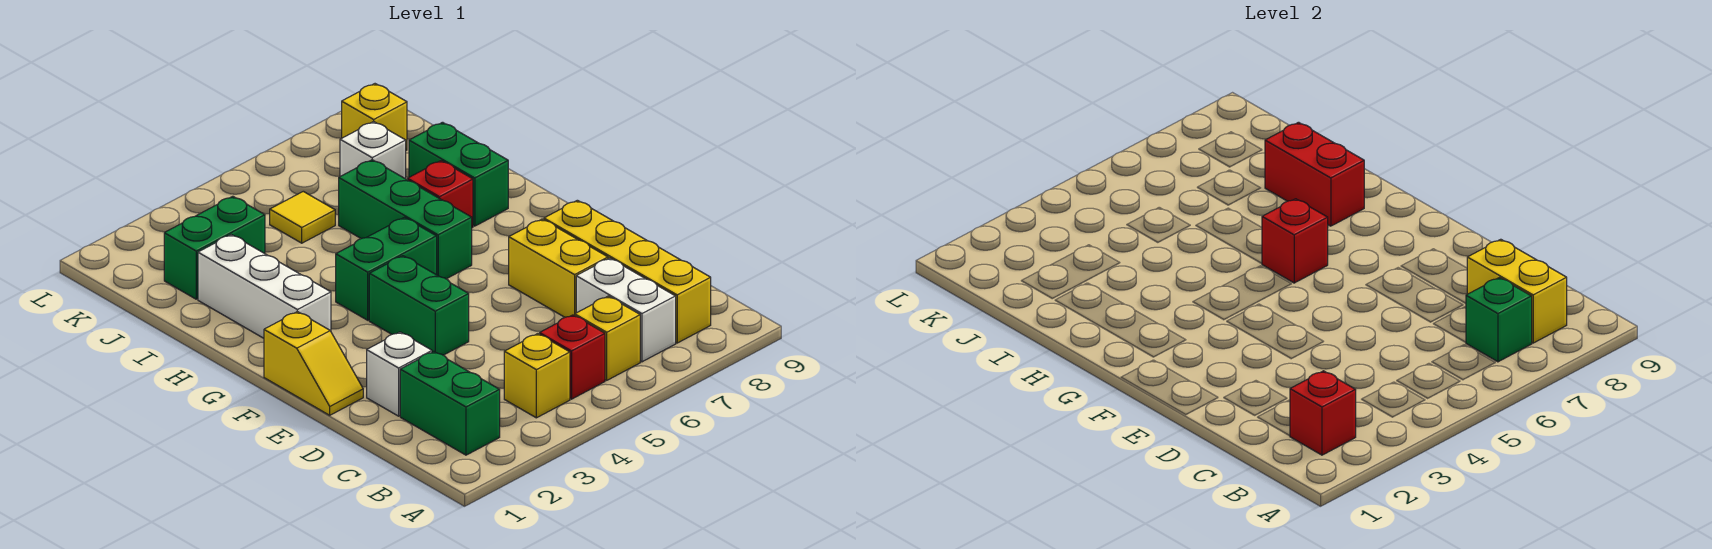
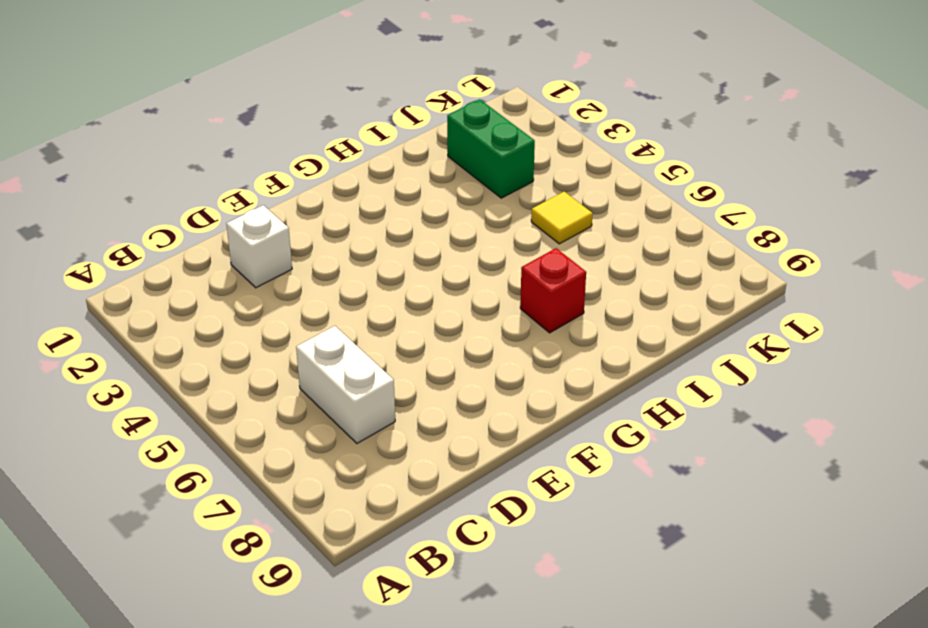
white 1x2 brick [296,326,395,443] -> white 1x2 brick turned to [576,258,676,362]
none -> green 1x2 brick [400,351,500,455]
none -> yellow 1x1 brick [504,334,570,418]
none -> red 1x1 brick [540,315,605,399]

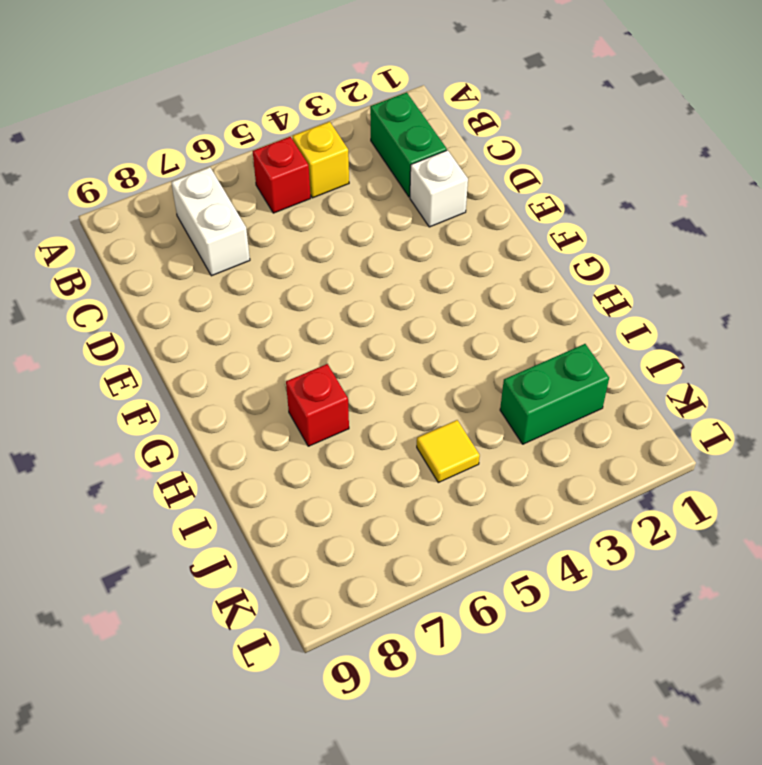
none -> yellow 1x1 brick [575,296,640,380]
none -> yellow 1x4 brick [544,200,711,343]
none -> yellow 1x2 brick [509,219,608,317]

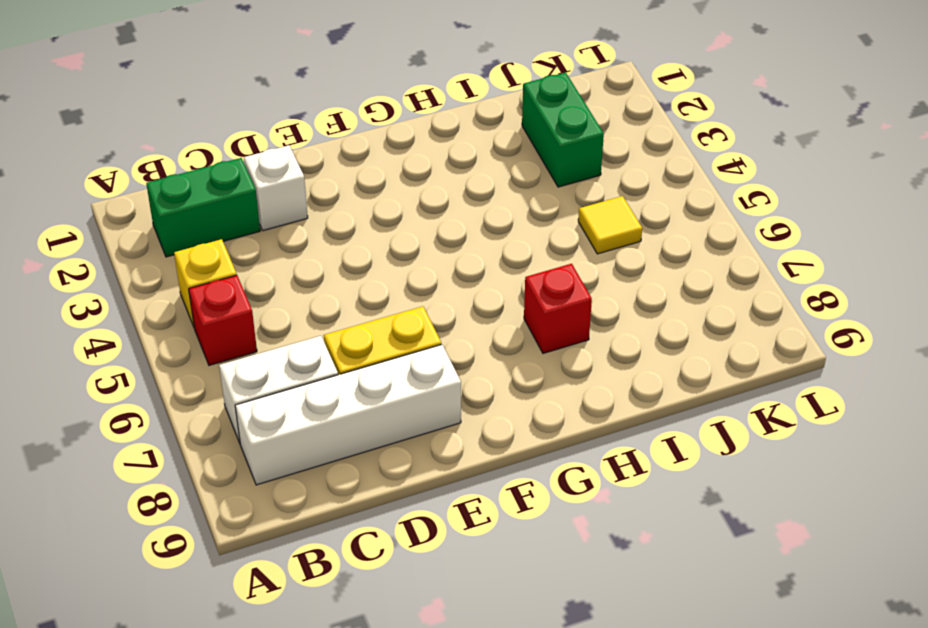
white 1x4 brick [235,345,461,485] -> yellow 1x4 brick [544,200,711,343]
none -> yellow 1x1 brick [575,296,640,380]
none -> yellow 1x2 slope [264,312,363,415]
none -> green 1x2 brick [369,256,469,355]

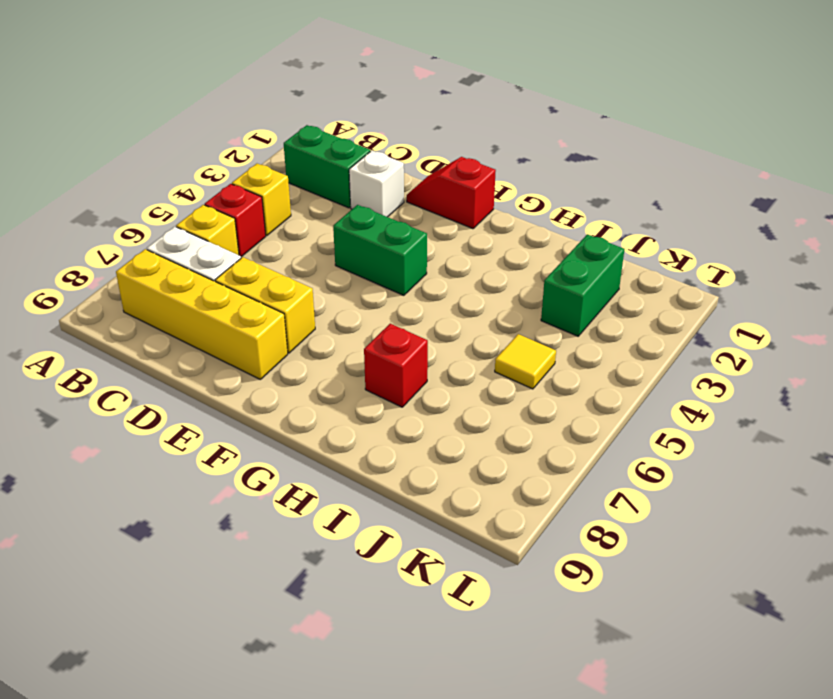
red 1x2 slope [407,157,496,229] -> yellow 1x2 slope [264,312,363,415]
none -> white 1x3 brick [198,235,331,338]
none -> green 1x2 brick [336,217,437,320]
none -> green 1x3 brick [339,160,472,279]

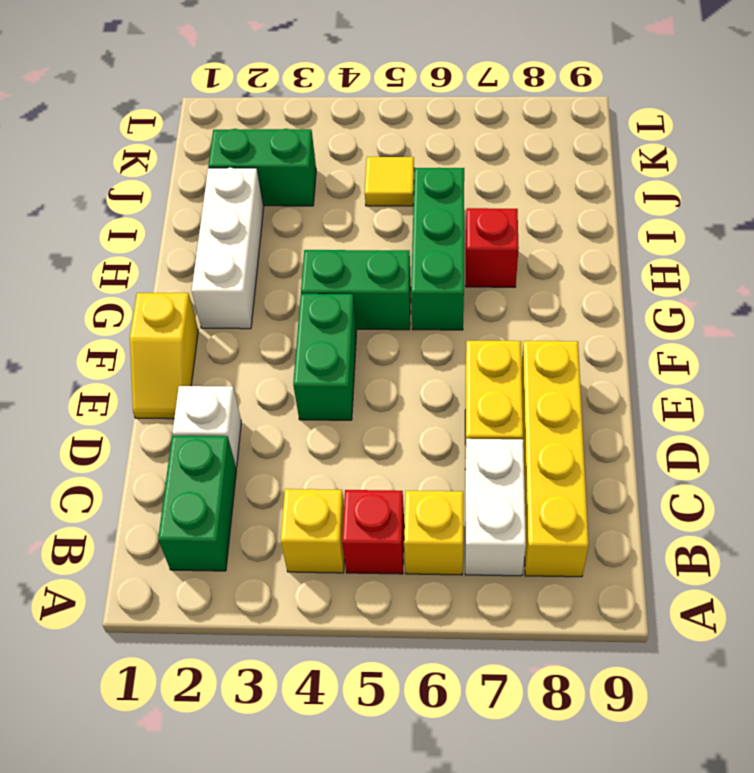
none -> green 1x2 brick [409,122,508,226]
none -> white 1x1 brick [340,122,406,179]
none -> yellow 1x1 brick [342,84,407,150]

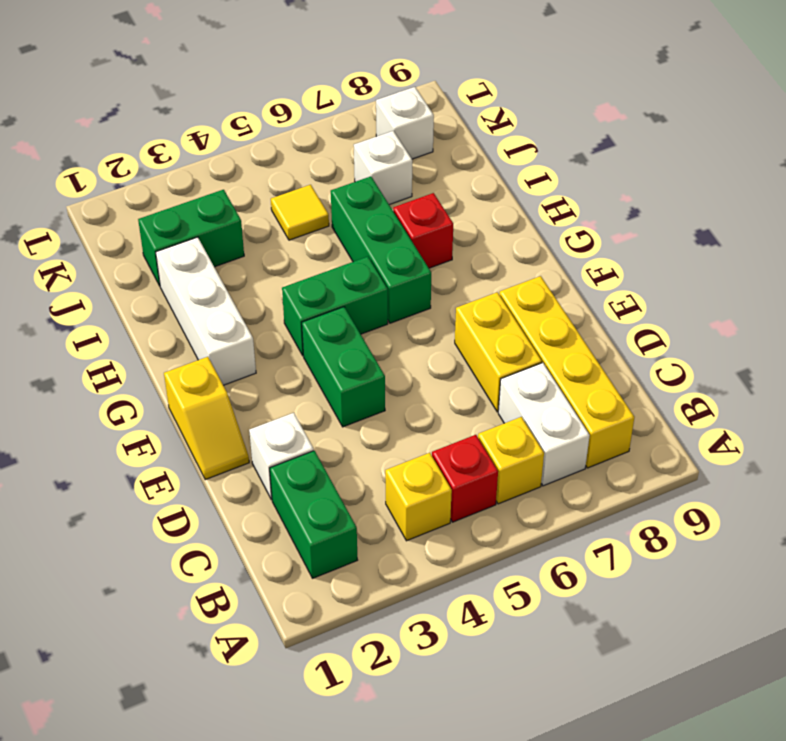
white 1x1 brick [376,87,434,159] -> yellow 1x1 brick [342,84,407,150]
none -> green 1x2 brick [409,122,508,226]
none -> red 1x1 brick [1290,371,1356,455]
none -> green 1x1 brick [1466,278,1532,362]

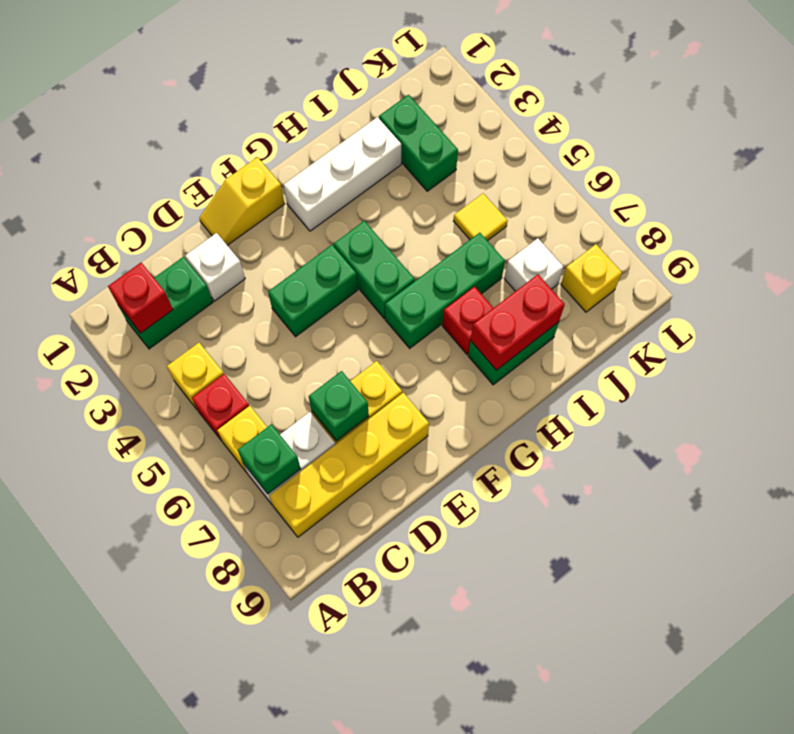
green 1x1 brick [309,371,369,441] -> none
none -> yellow 1x2 brick [1467,239,1567,343]
none -> red 1x1 brick [1262,199,1328,283]

